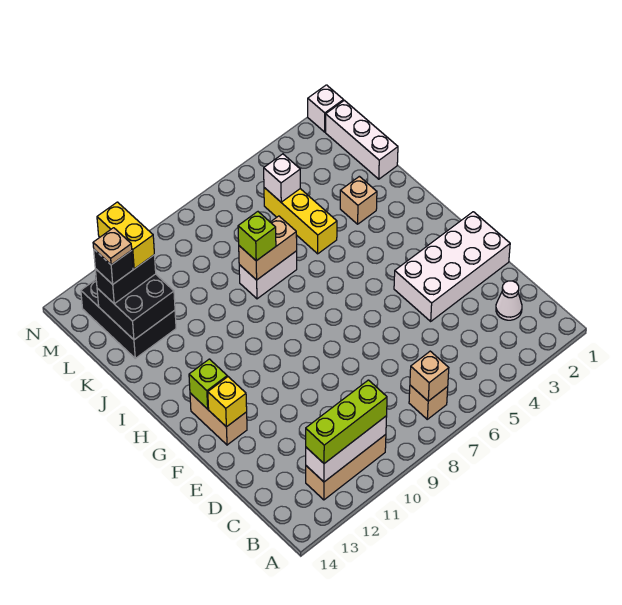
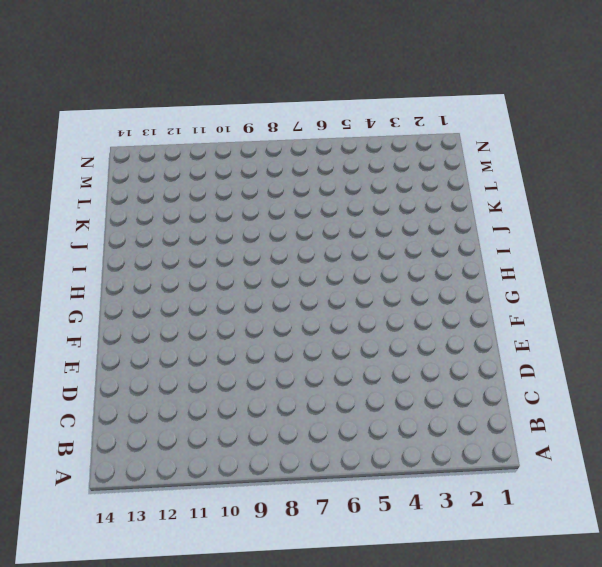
none -> tan 1x1 brick [409,385,448,419]
none -> tan 1x3 brick [306,435,386,500]
none -> white 1x1 cone [496,281,522,320]

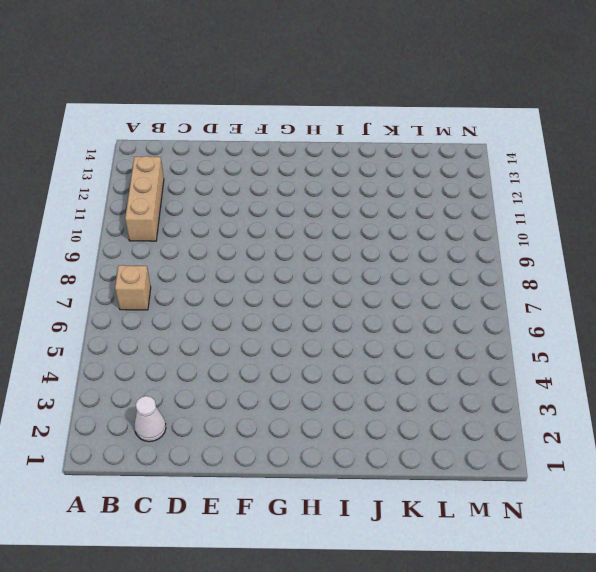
none -> white 2x4 brick [394,212,510,321]
none -> tan 1x2 brick [190,393,247,445]
none -> tan 1x1 brick [340,176,377,224]

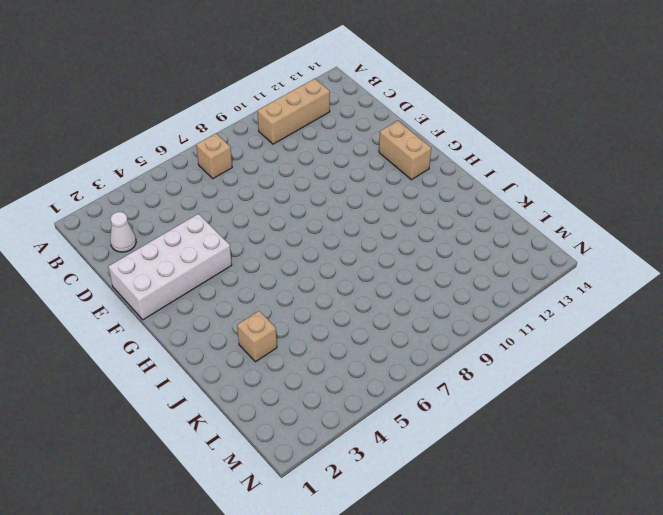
none -> yellow 1x3 brick [264,188,337,254]
none -> white 1x2 brick [239,251,297,299]
none -> white 1x3 brick [326,100,398,179]

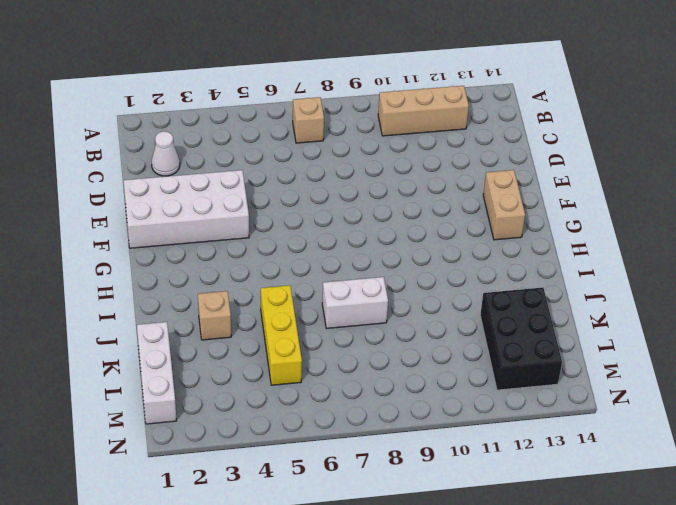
none -> white 1x1 brick [308,85,343,132]
none -> tan 1x1 brick [410,351,449,401]
none -> white 1x3 brick [306,416,387,482]

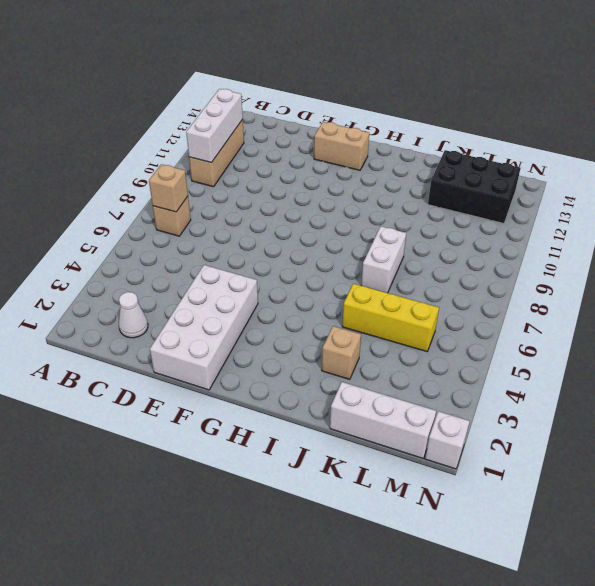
none -> yellow 1x1 brick [208,377,247,427]
none -> lime 1x1 brick [189,359,227,409]
none -> tan 1x2 brick [239,216,297,280]

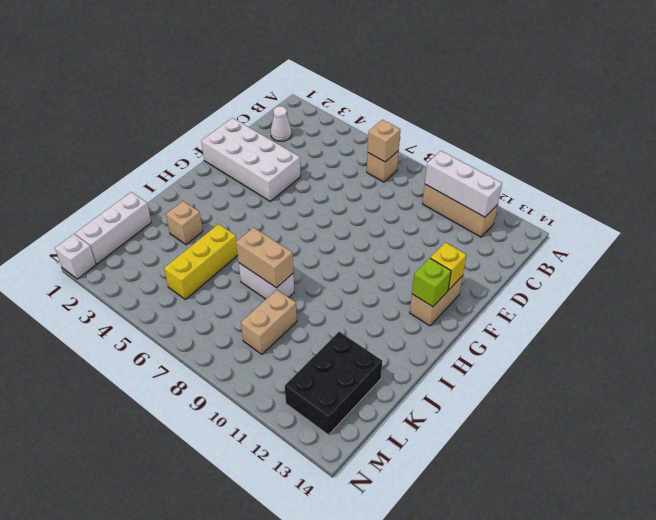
tan 1x2 brick [241,290,297,354] -> none
none -> black 2x2 brick [97,274,175,340]
none -> white 1x1 brick [264,154,300,202]
none -> lime 1x3 brick [306,380,387,464]

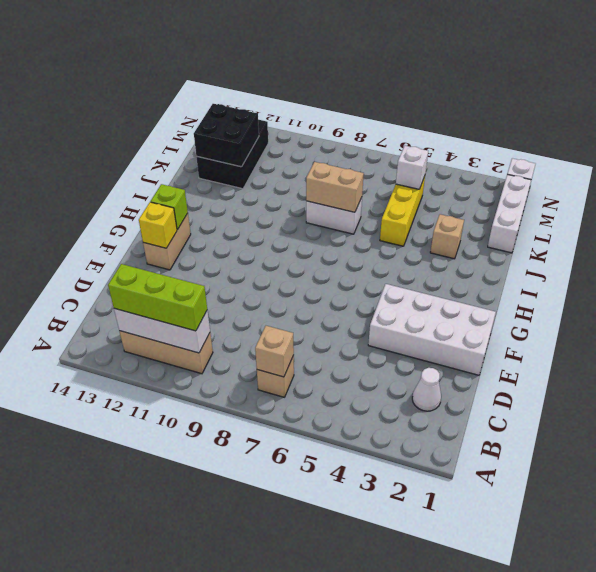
none -> lime 1x1 brick [238,212,276,261]
none -> black 1x2 brick [95,255,156,304]
none -> yellow 1x2 brick [97,202,154,269]

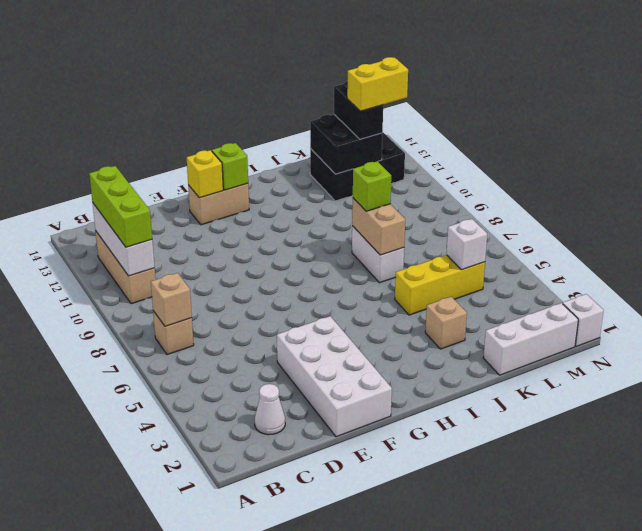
none -> black 1x1 brick [94,250,133,284]
none -> tan 1x1 plate [93,228,132,265]

